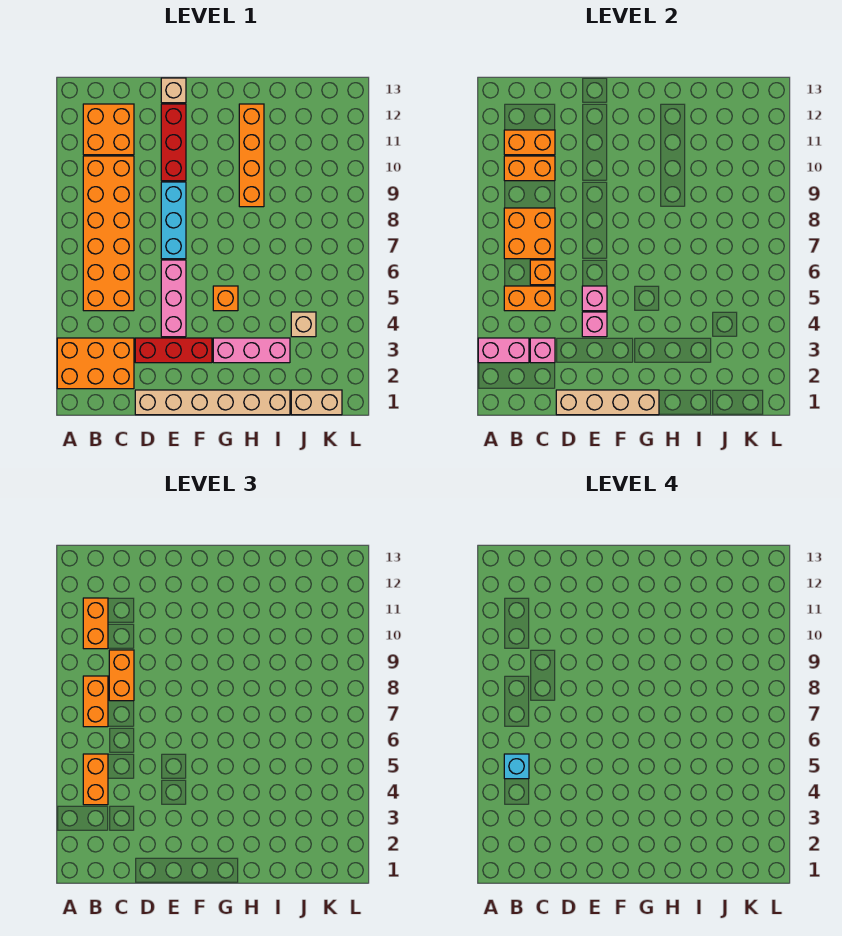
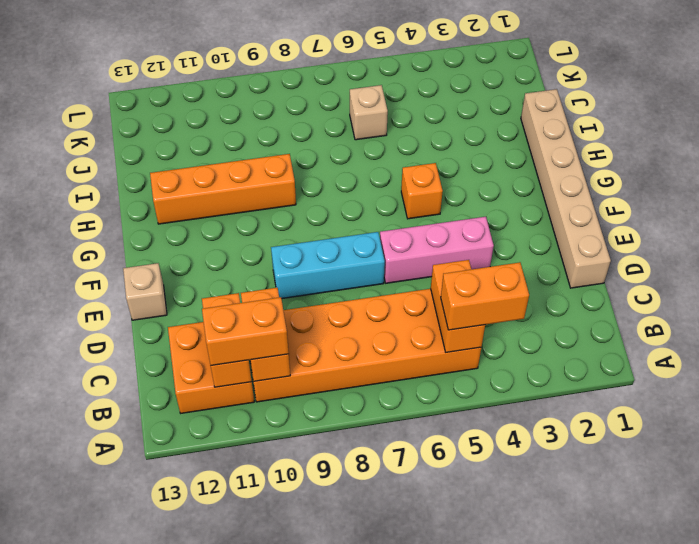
tan 1x1 brick [350,85,388,140] -> tan 1x1 brick moved to [291,312,316,337]
none -> orange 2x3 brick [57,338,134,389]
none -> red 1x3 brick [135,338,212,363]
none -> red 1x3 brick [161,104,186,181]

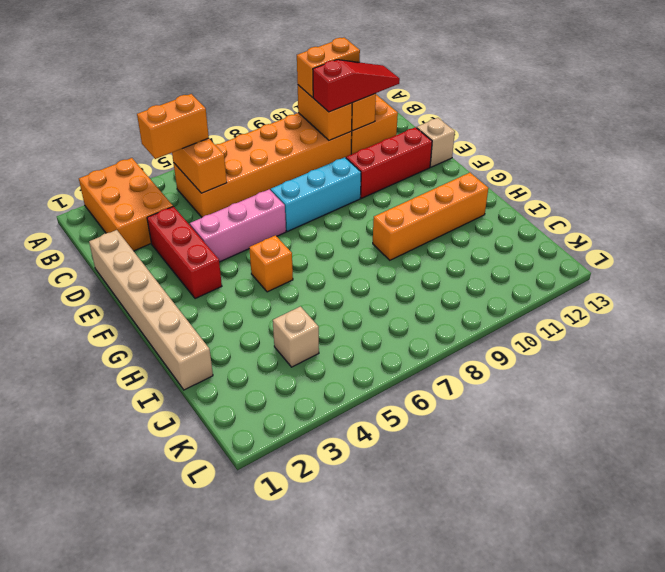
red 1x3 slope [313,60,400,112] -> none
none -> pink 1x3 brick [213,338,290,363]
none -> tan 1x2 brick [291,390,342,415]
none -> pink 1x2 brick [478,338,529,363]

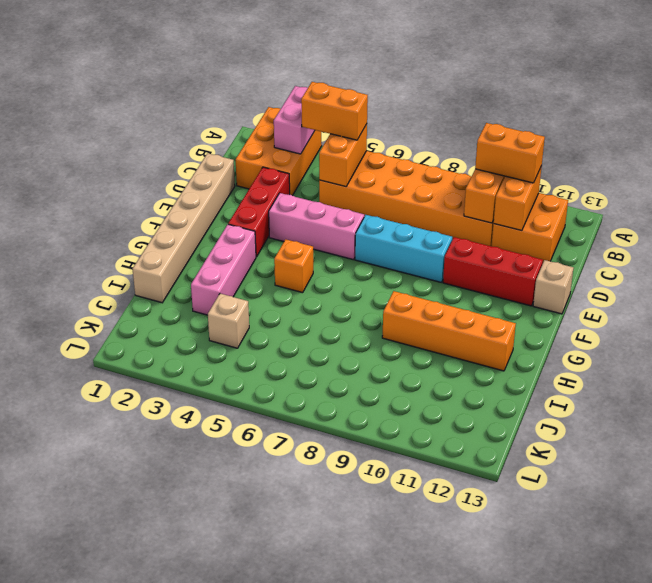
none -> tan 1x2 brick [291,390,342,415]
none -> orange 2x2 brick [504,208,555,259]
none -> pink 1x1 brick [530,338,555,363]

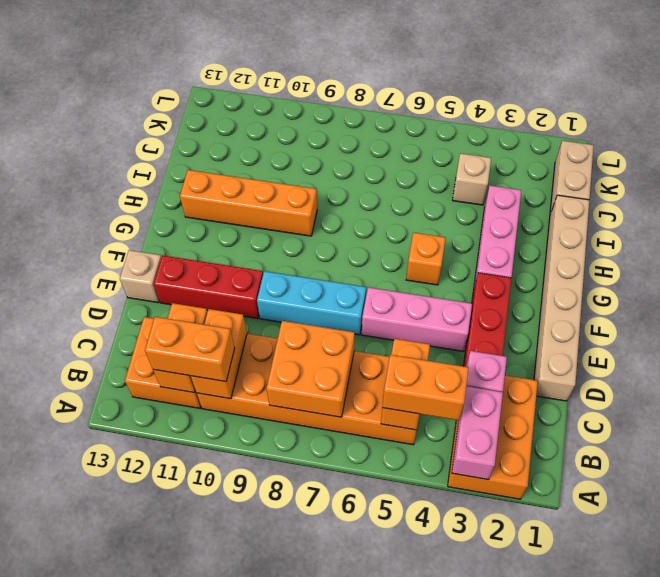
none -> orange 1x1 brick [530,260,555,285]
none -> tan 1x4 brick [556,390,659,415]
none -> pink 1x1 brick [582,312,607,337]

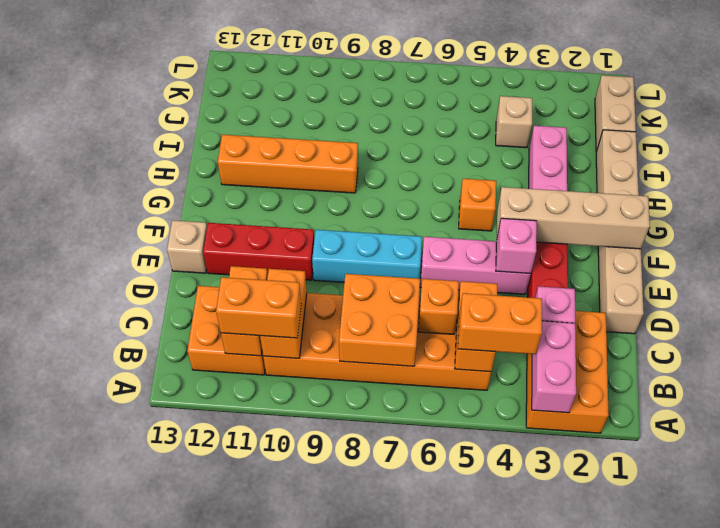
tan 1x4 brick [497,187,650,249] -> tan 1x4 brick turned to [556,390,659,415]
none -> pink 1x1 brick [582,286,607,311]
none -> orange 1x2 brick [83,676,108,727]
none -> orange 1x2 brick [109,650,134,701]

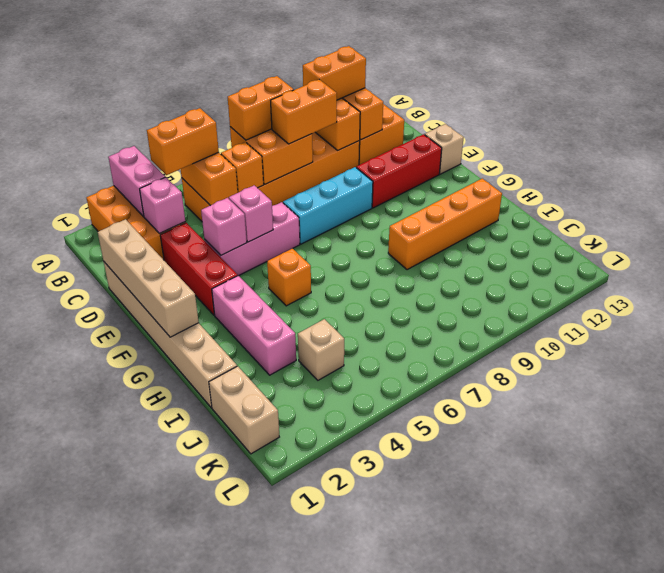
none -> cyan 1x1 brick [504,754,529,779]

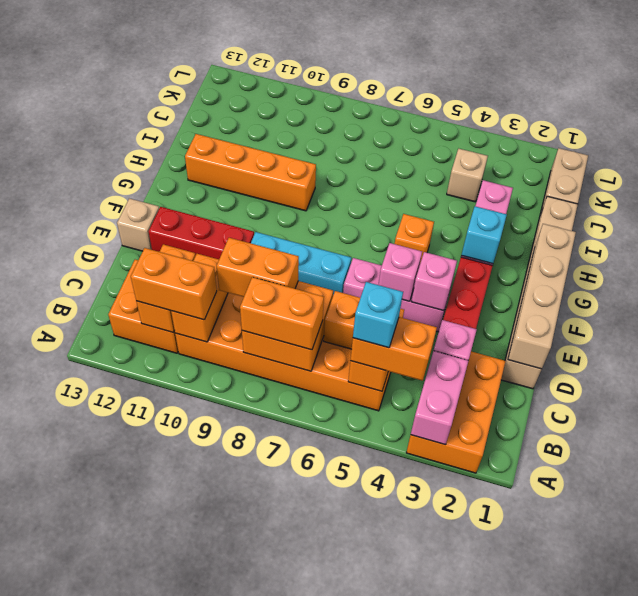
cyan 1x1 brick [461,206,507,264] -> none

